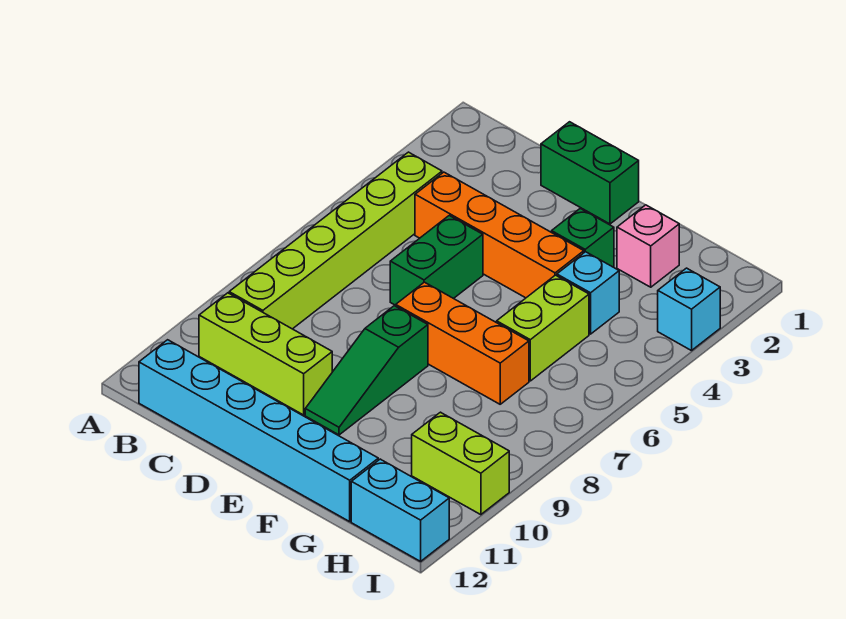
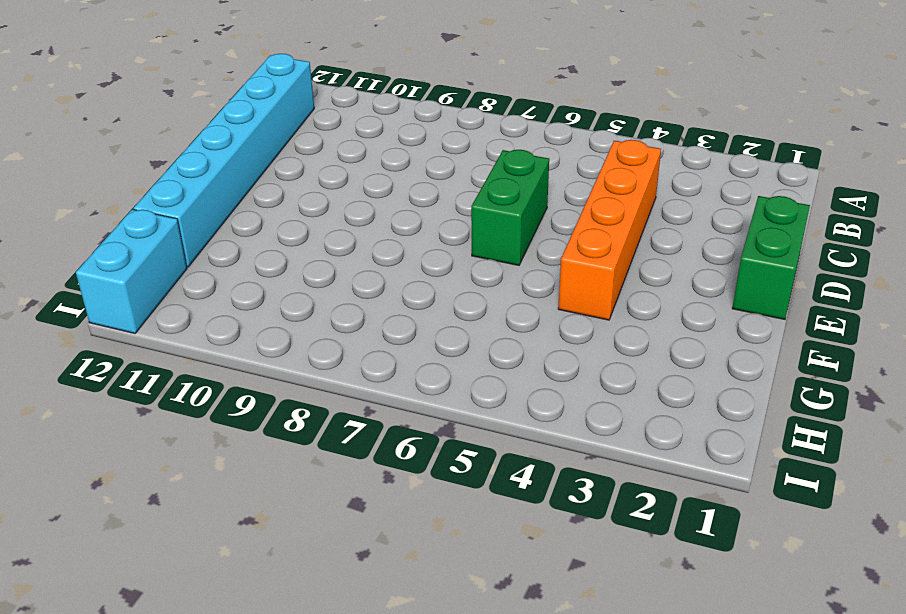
green 1x2 brick [471,150,549,265] -> green 1x2 brick turned to [390,216,483,305]
none -> lime 1x6 brick [229,152,442,329]
none -> lime 1x3 brick [199,293,332,415]
none -> orange 1x3 brick [396,282,529,404]

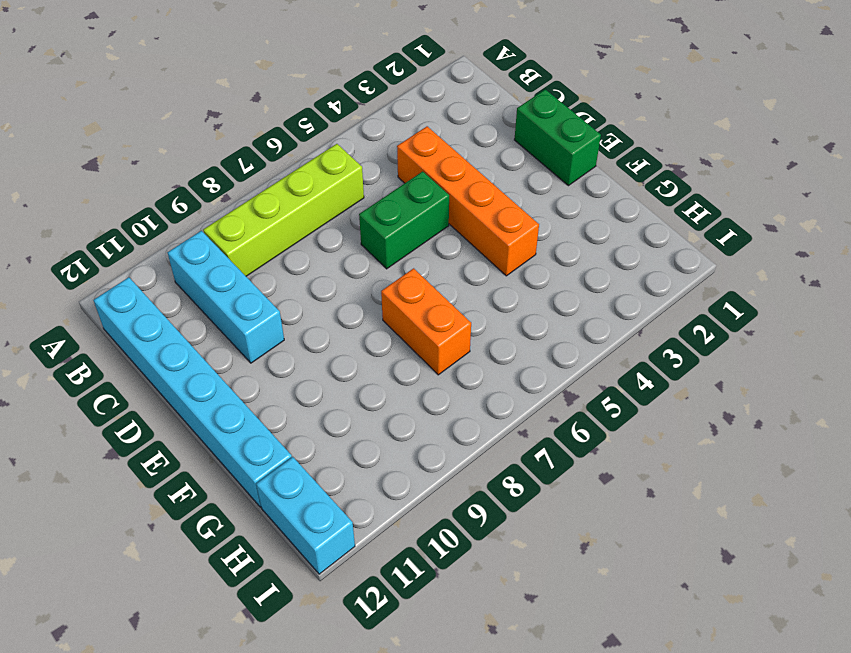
lime 1x4 brick [203,144,364,276] -> lime 1x6 brick [229,152,442,329]
cyan 1x3 brick [167,231,284,363] -> lime 1x3 brick [199,293,332,415]
orange 1x2 brick [381,268,471,375] -> orange 1x3 brick [396,282,529,404]
none -> green 1x3 slope [305,306,428,435]
none -> green 1x1 brick [552,208,614,267]
none -> pink 1x1 brick [617,205,679,287]

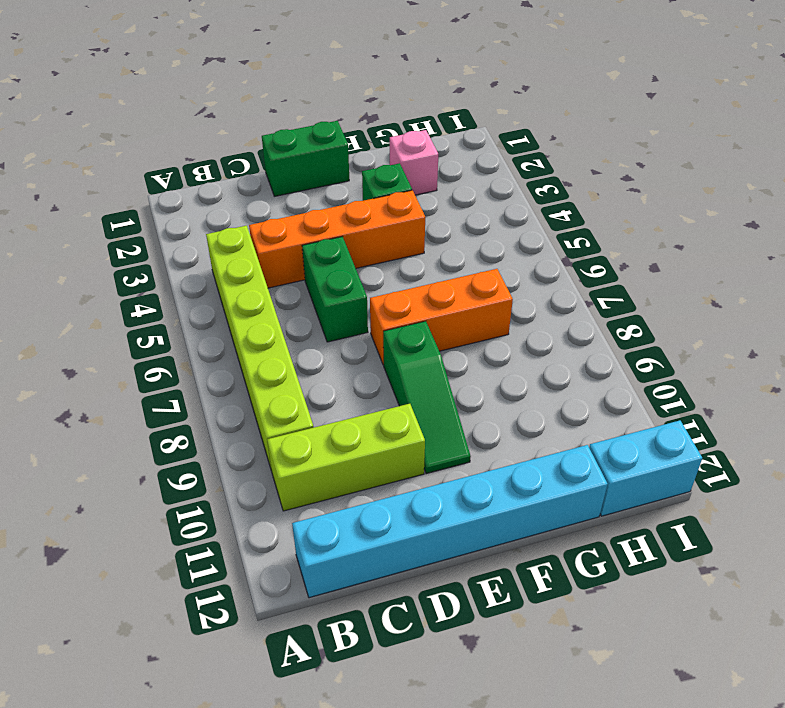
none -> cyan 1x1 brick [557,252,619,334]
none -> lime 1x2 brick [497,275,589,381]
none -> lime 1x2 brick [412,412,509,515]

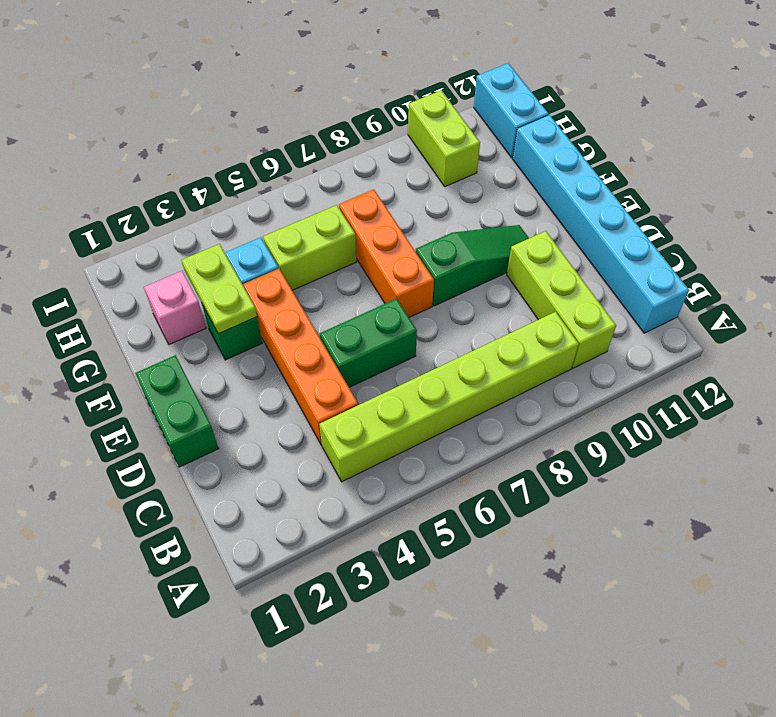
lime 1x2 plate [181,244,257,334] -> none
none -> cyan 1x1 brick [658,268,720,351]

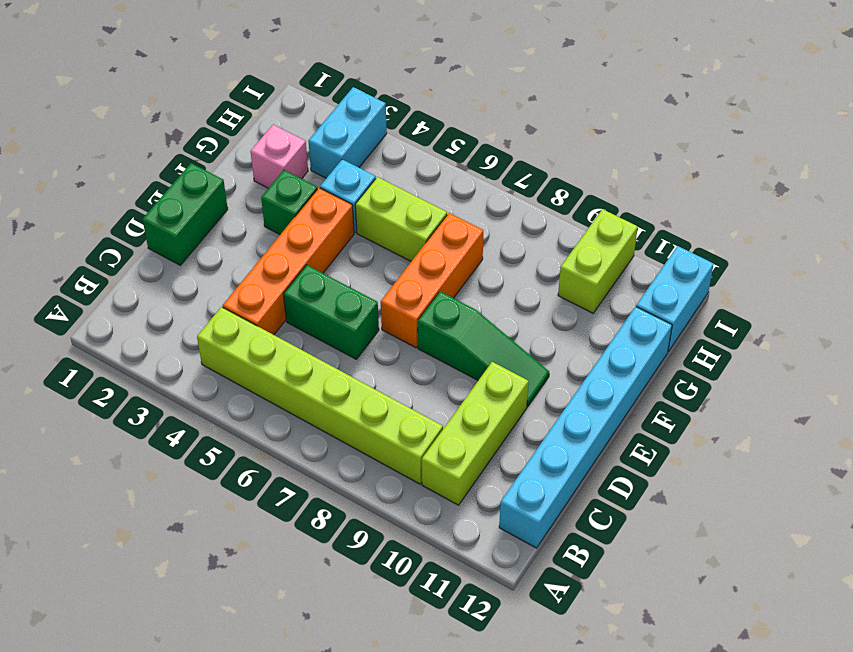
cyan 1x2 brick [309,87,387,178] -> cyan 1x1 brick [658,268,720,351]

